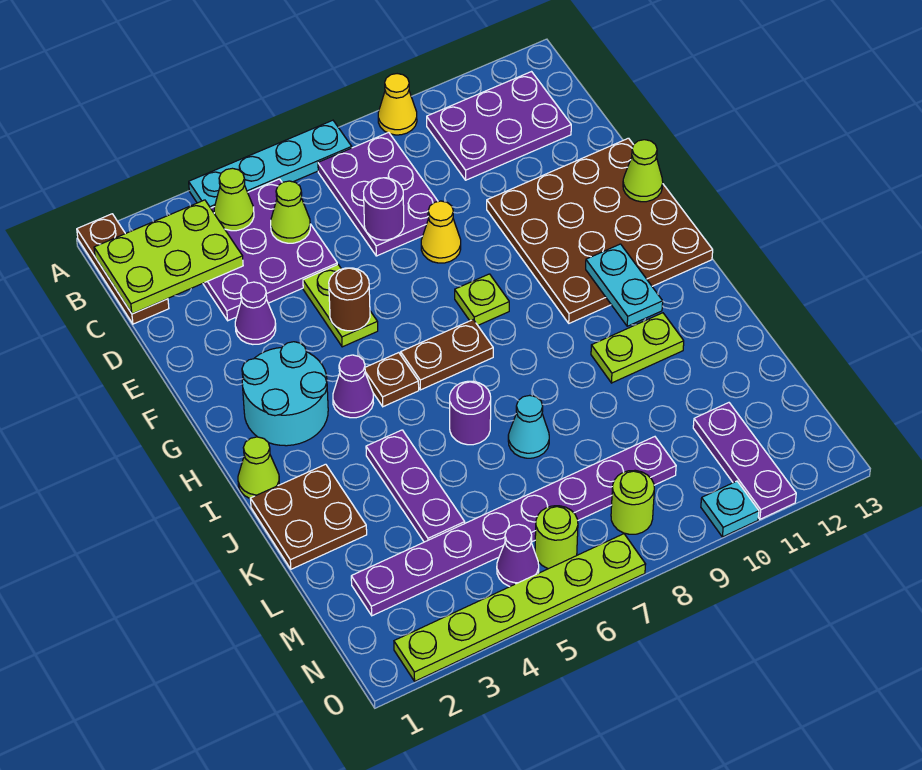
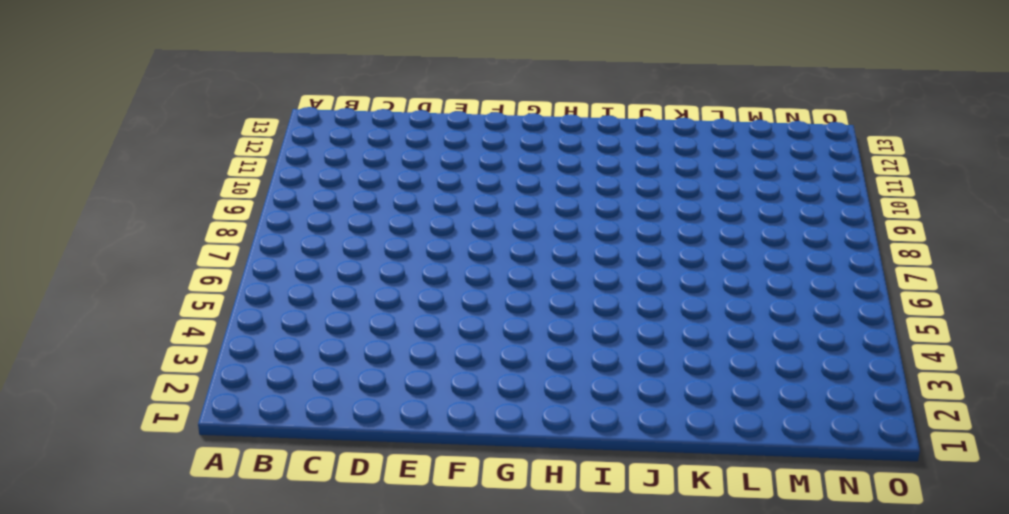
none -> brown 1x3 plate [77,214,169,324]
none -> cyan 1x4 plate [189,120,352,208]
none -> yellow 1x1 cone [378,74,417,135]
none -> purple 3x3 plate [203,179,337,321]

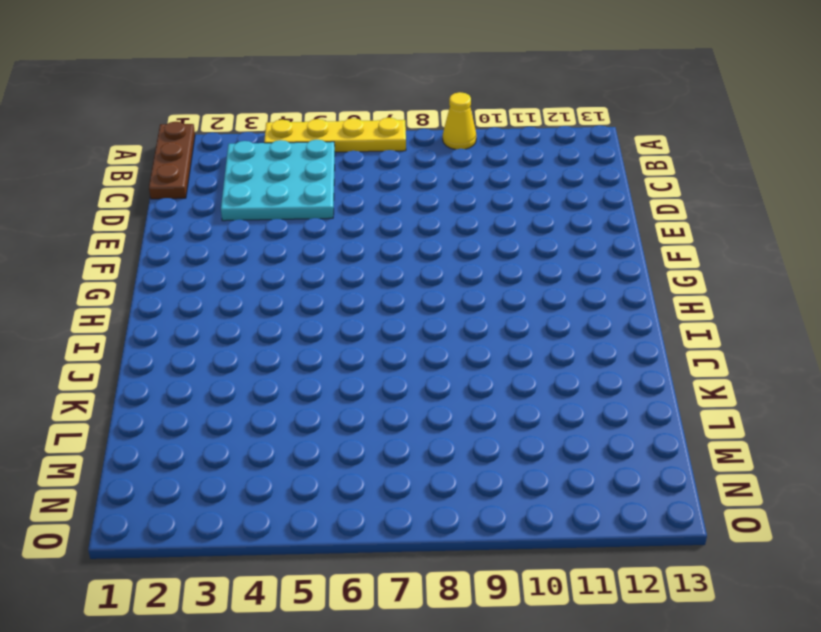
yellow 1x4 plate [264,118,406,152] -> cyan 1x4 plate [189,120,352,208]
cyan 3x3 plate [221,140,335,221] -> purple 3x3 plate [203,179,337,321]
none -> purple 2x3 plate [318,132,438,256]
none -> purple 2x3 plate [427,72,571,180]
none -> purple 1x1 cone [235,282,276,344]
none -> lime 1x2 plate [303,265,378,347]

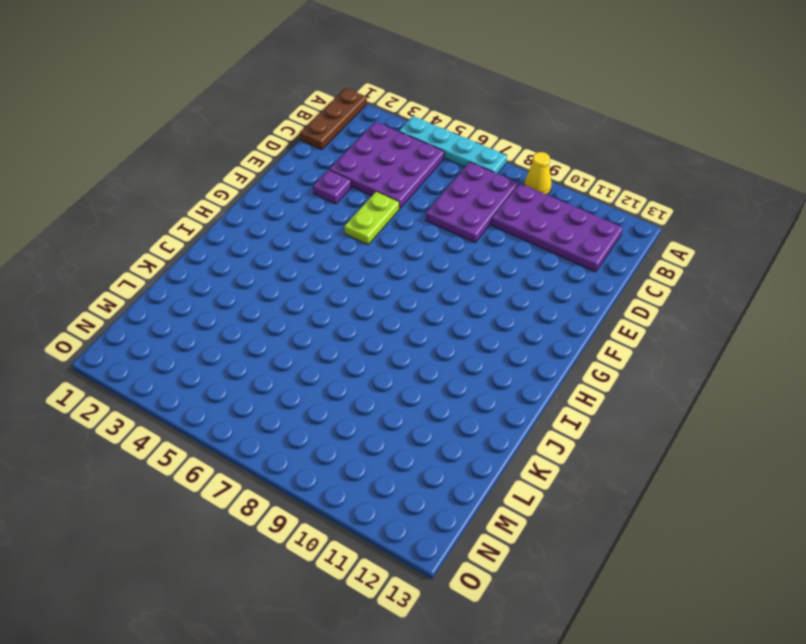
purple 2x4 plate [491,183,623,272] -> purple 2x3 plate [427,72,571,180]
purple 1x1 plate [313,170,351,204] -> purple 1x1 cone [235,282,276,344]
none -> yellow 1x1 cone [421,201,461,263]
none -> brown 4x4 plate [487,138,713,323]
none -> cyan 2x2 round brick [242,342,328,446]
none -> lime 1x1 plate [455,274,509,325]

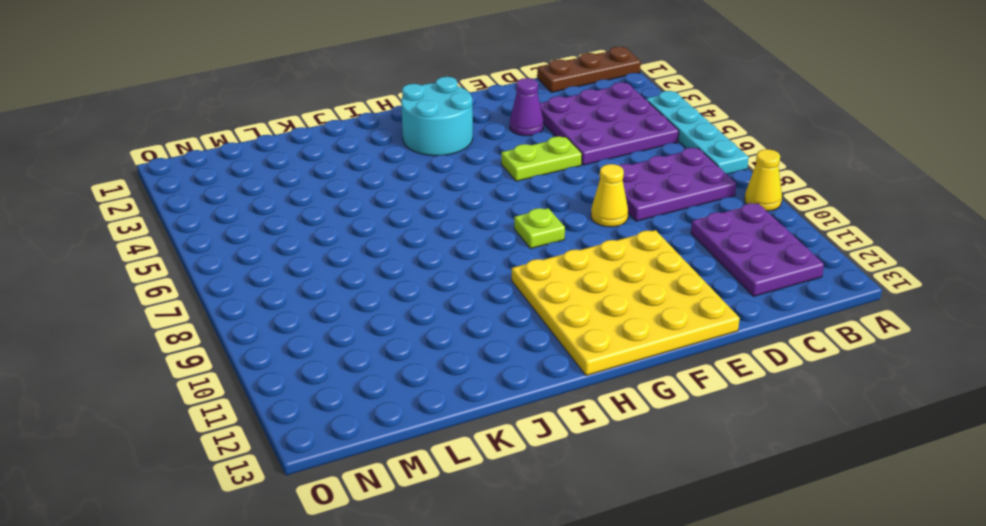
yellow 4x4 plate [512,230,740,376] -> brown 4x4 plate [487,138,713,323]
none -> purple 1x1 cone [333,355,373,418]
none -> brown 1x1 plate [365,353,419,407]
none -> brown 1x2 plate [401,320,493,390]
none -> lime 1x1 cone [238,437,279,498]

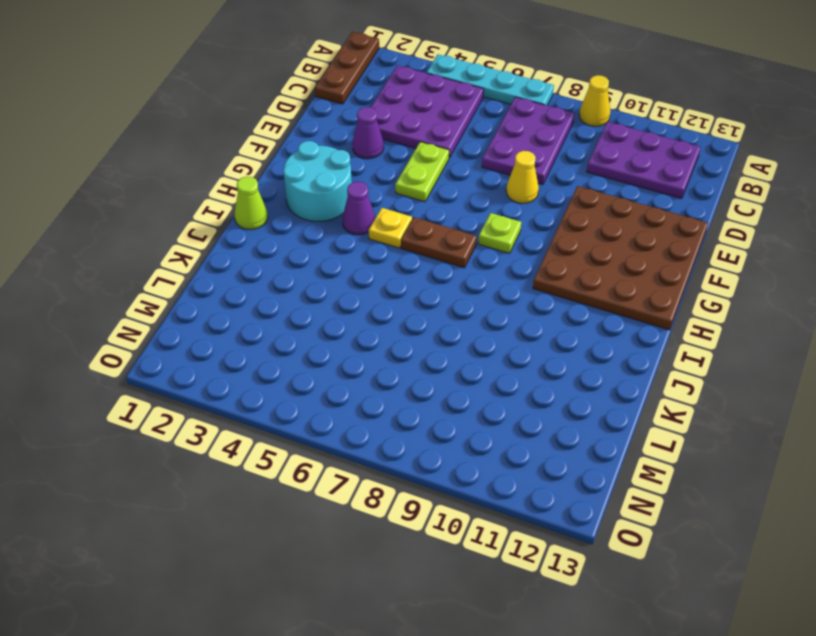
yellow 1x1 plate [369,208,412,248] -> brown 1x1 plate [365,353,419,407]
none -> brown 2x2 plate [250,464,367,569]
none -> purple 1x3 plate [366,430,465,542]
none -> purple 1x1 round brick [450,381,491,445]
none -> lime 1x2 plate [591,313,684,383]

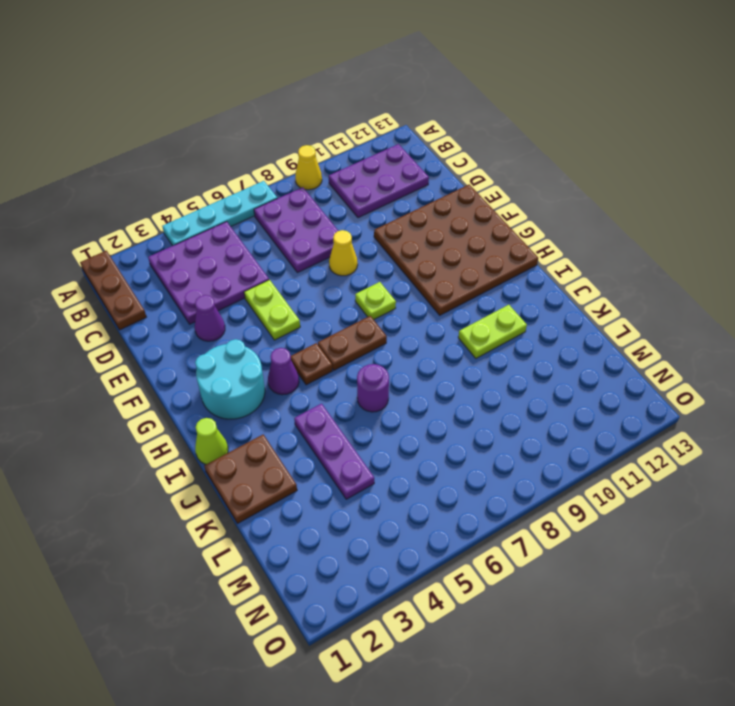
none -> cyan 1x1 cone [508,395,549,458]
none -> purple 1x8 plate [351,437,676,616]
none -> purple 1x3 plate [693,403,796,519]
none -> purple 1x1 cone [497,524,539,586]

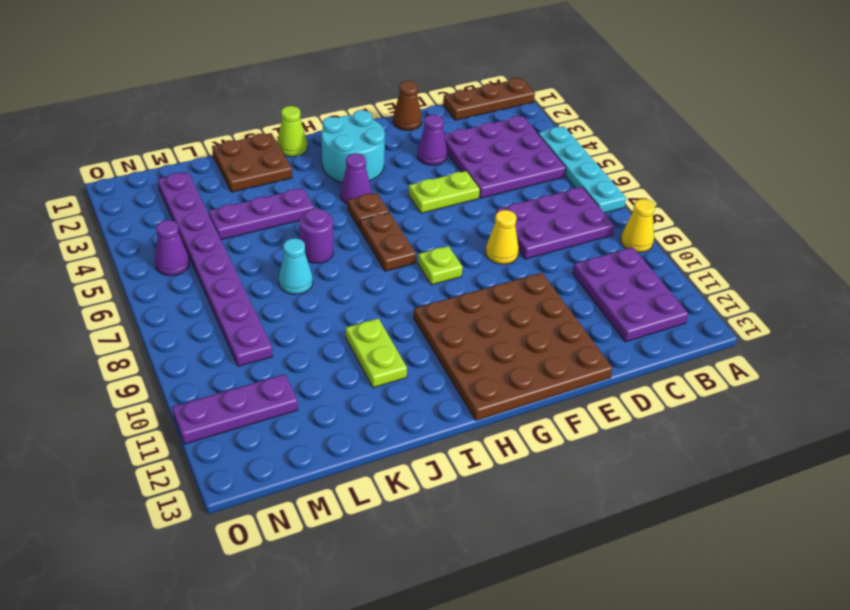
brown 1x1 cone [393,81,422,130] -> none
none -> lime 1x1 round brick [535,506,578,569]
none -> lime 1x1 round brick [611,470,654,534]
none -> lime 1x6 plate [394,534,646,681]
none -> cyan 1x1 plate [701,481,759,537]

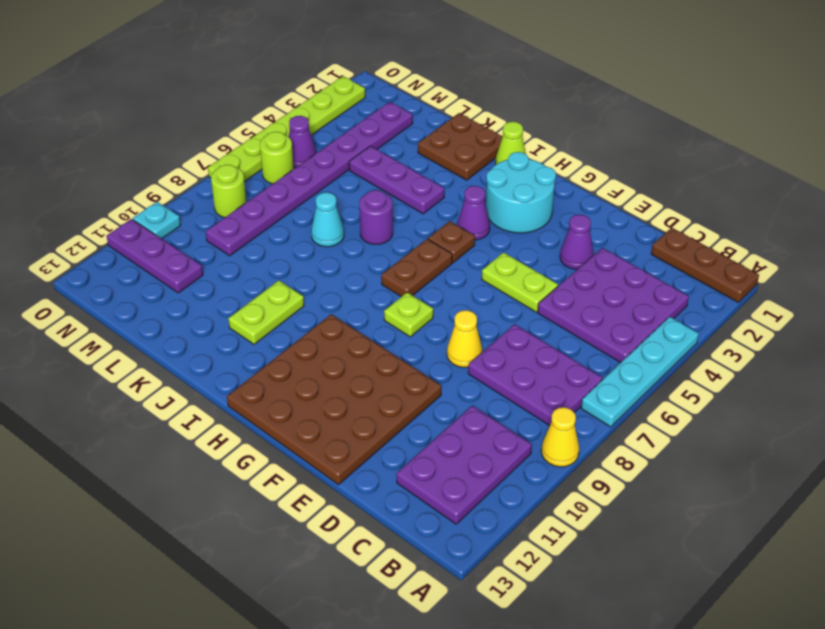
none -> lime 2x3 plate [94,200,243,314]
none -> lime 1x1 cone [214,168,254,231]
none -> lime 1x1 cone [271,181,310,243]
none -> purple 1x1 round brick [364,178,404,240]

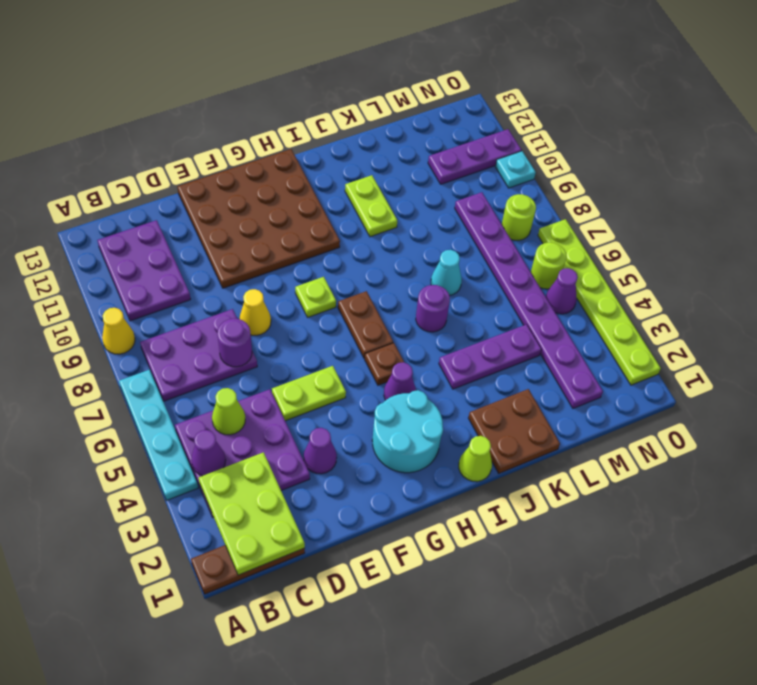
purple 1x1 cone [191,430,226,476] -> lime 1x1 cone [214,168,254,231]
none -> brown 1x1 round brick [329,268,370,331]
none -> lime 1x1 cone [623,140,663,202]
none -> cyan 1x2 plate [586,244,663,326]

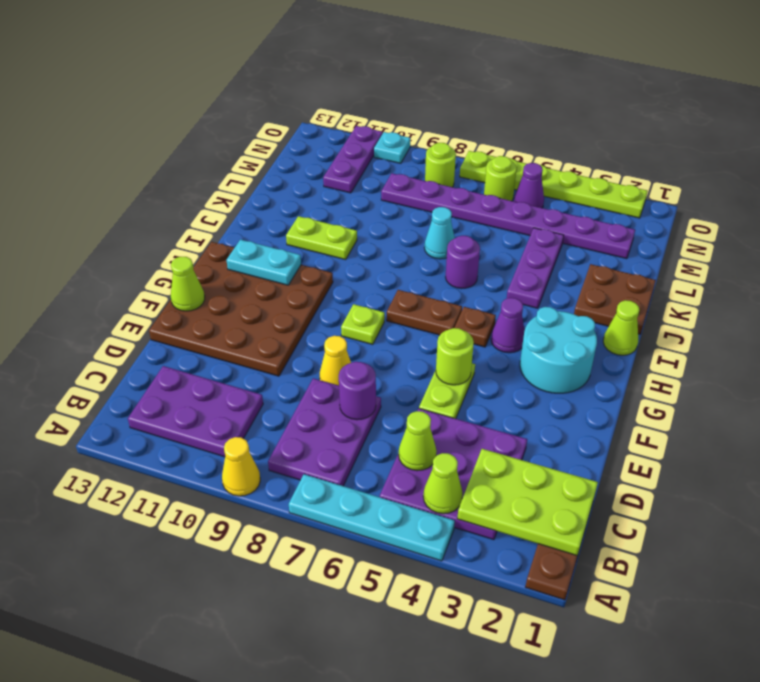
lime 1x1 round brick [436,328,474,385] -> brown 1x1 round brick [329,268,370,331]
cyan 1x2 plate [226,240,301,285] -> cyan 1x2 plate turned to [586,244,663,326]
none -> purple 1x1 cone [235,282,276,344]

